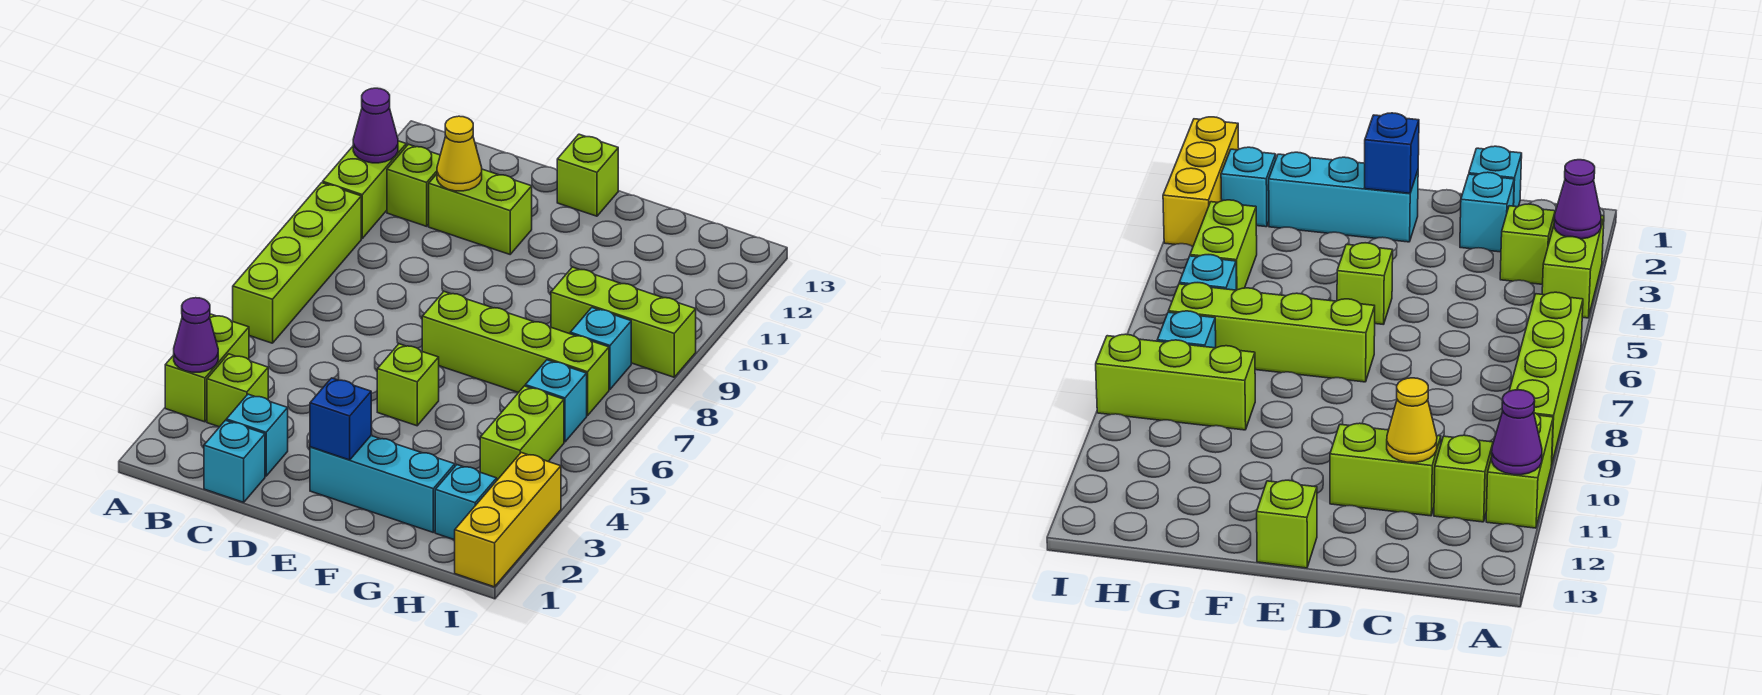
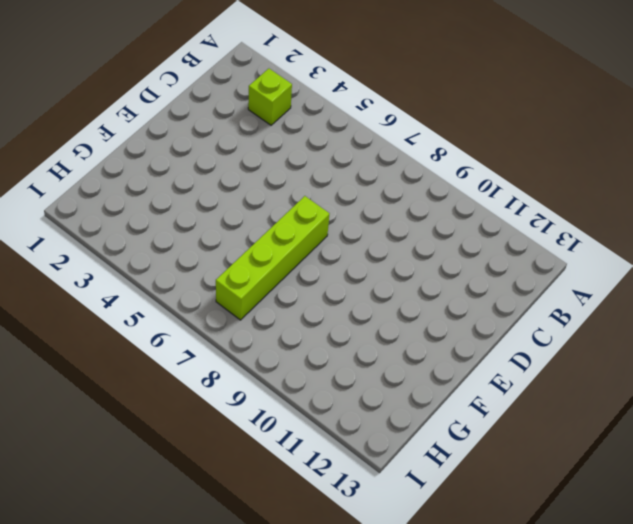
none -> lime 1x2 brick [165,314,249,422]
none -> lime 1x4 brick [233,183,361,343]
none -> lime 1x2 brick [323,141,406,238]

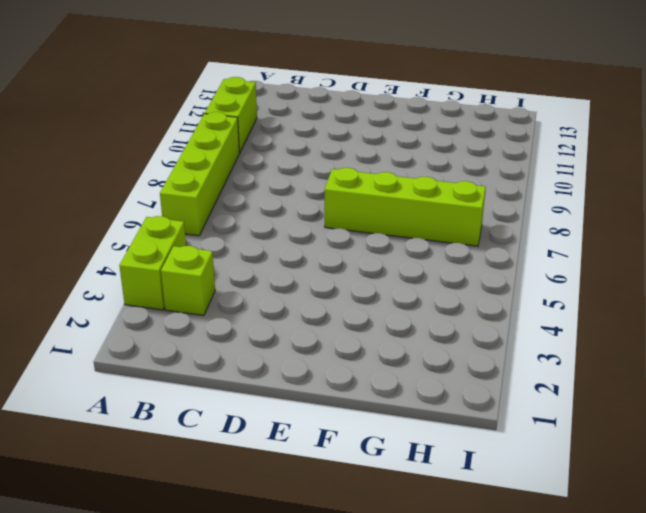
none -> lime 1x1 brick [387,144,440,226]
none -> cyan 1x1 brick [204,420,265,502]
none -> cyan 1x1 brick [226,394,288,476]

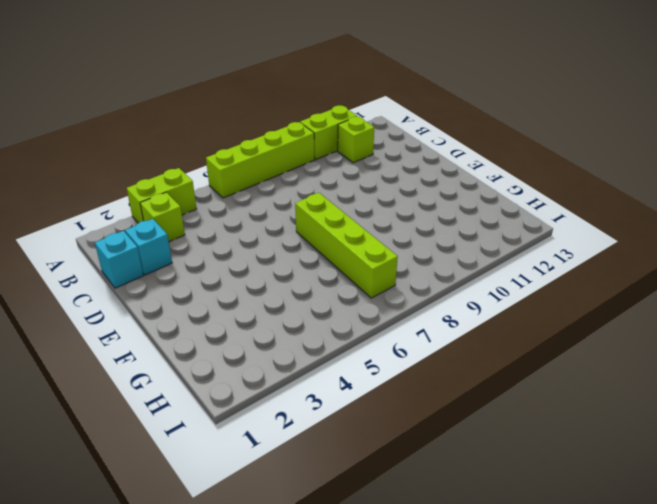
none -> lime 1x2 brick [429,169,532,254]
none -> cyan 1x3 brick [310,436,455,532]
none -> lime 1x1 brick [377,344,439,426]

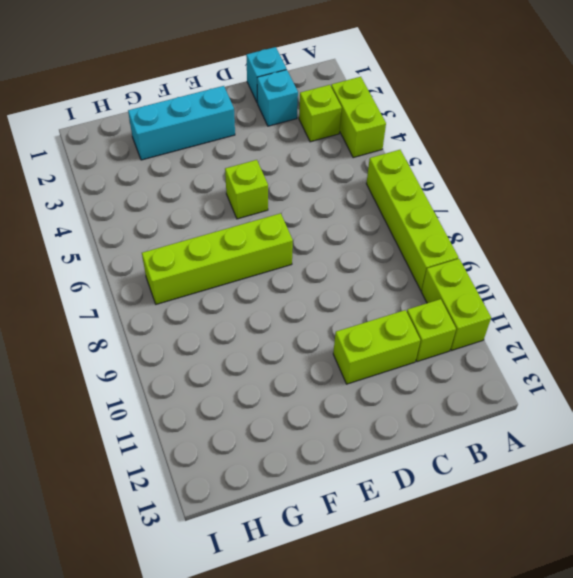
none -> lime 1x1 brick [557,134,618,216]
none -> lime 1x3 brick [551,267,696,377]
none -> cyan 1x1 brick [435,465,497,540]

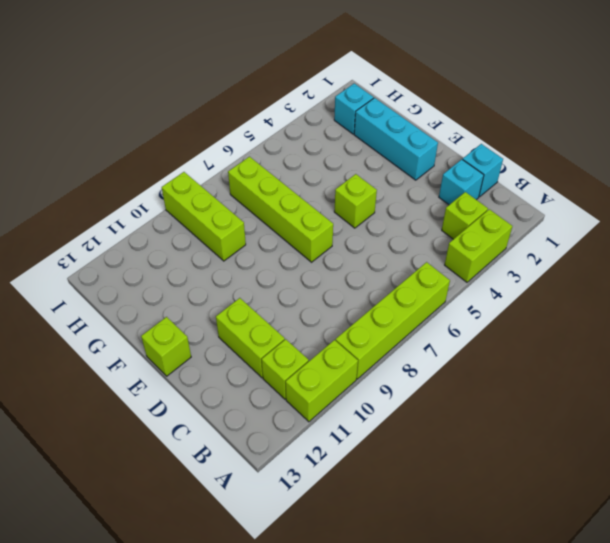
none -> lime 1x2 brick [480,386,564,480]
none -> cyan 1x1 brick [525,360,587,442]
none -> cyan 1x1 brick [570,308,631,389]

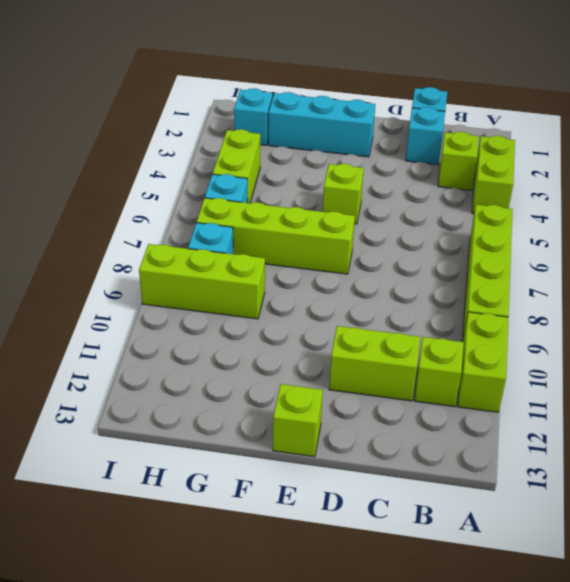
none -> yellow 1x3 brick [455,453,561,587]
none -> purple 1x1 cone [174,298,218,372]
none -> purple 1x1 cone [353,88,398,163]

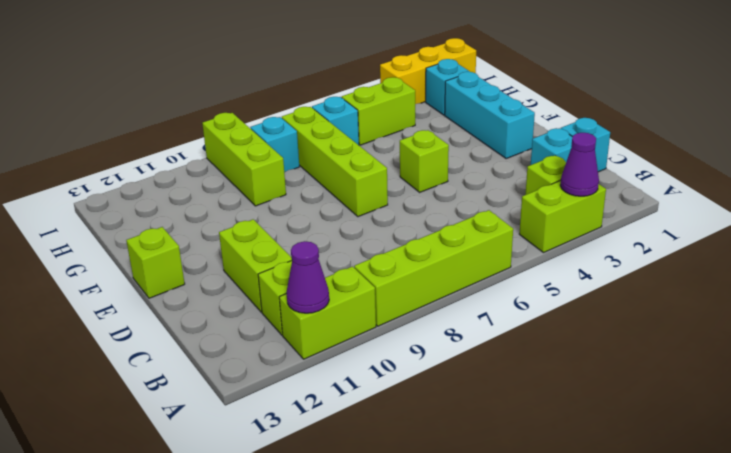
none -> yellow 1x1 cone [437,116,482,191]
none -> blue 1x1 brick [310,378,371,460]

